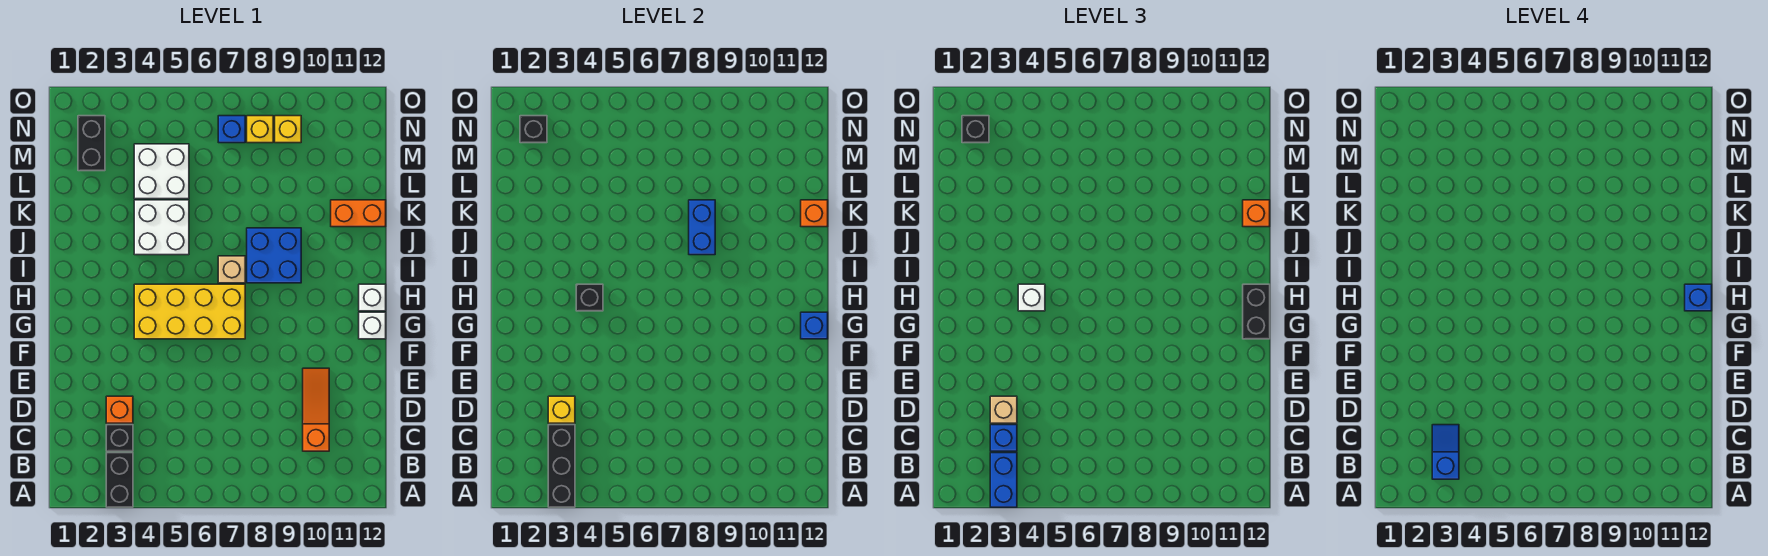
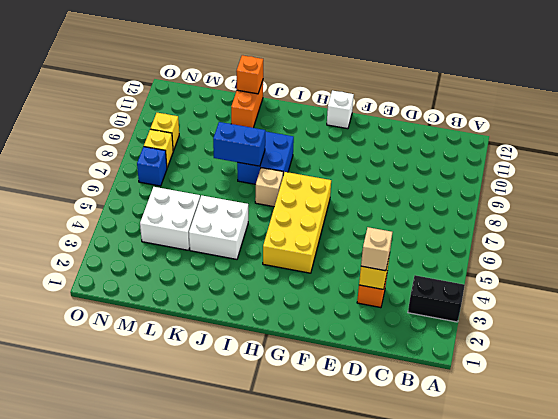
none -> black 1x1 brick [106,425,133,451]
none -> orange 1x3 slope [303,368,329,451]
none -> white 1x1 brick [359,284,386,311]
none -> black 1x2 brick [78,116,105,171]

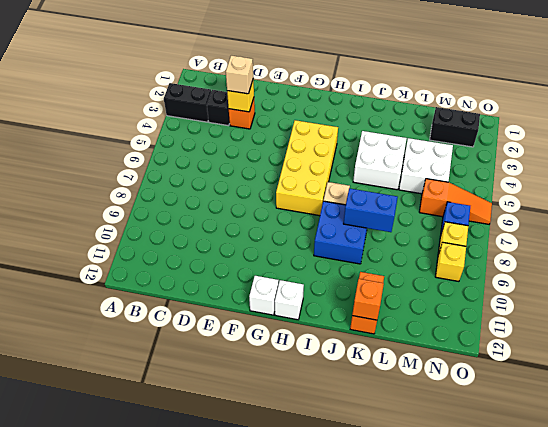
orange 1x3 slope [420,179,492,224] -> orange 1x3 slope moved to [303,368,329,451]
none -> black 1x3 brick [548,425,575,507]
none -> blue 1x1 brick [801,312,828,339]
none -> black 1x1 brick [576,284,603,311]
none -> black 1x1 brick [520,116,547,143]

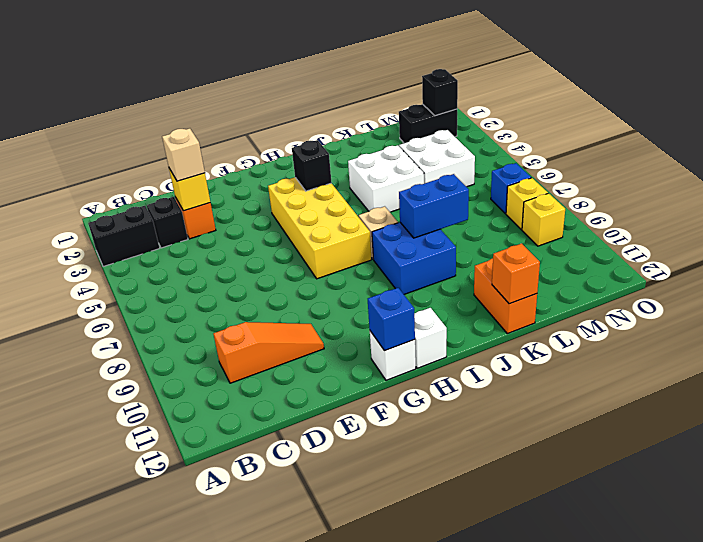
none -> black 1x3 brick [548,425,575,507]
none -> blue 1x2 brick [990,453,1017,507]
none -> blue 1x1 brick [990,425,1017,451]
none -> black 1x2 brick [1243,284,1270,339]

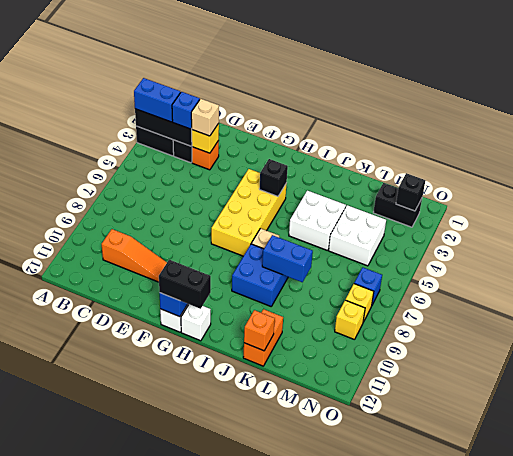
none -> white 1x1 brick [1018,284,1045,311]
none -> orange 1x1 brick [1243,200,1270,227]
none -> black 1x1 brick [962,116,989,143]
none -> blue 1x2 slope [1432,425,1459,479]

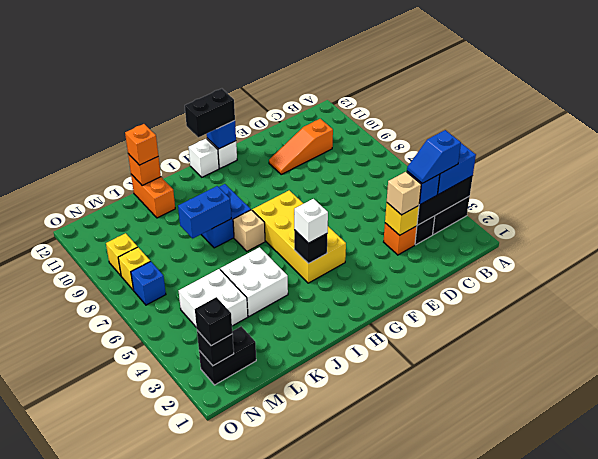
none -> blue 1x1 brick [1685,284,1712,311]

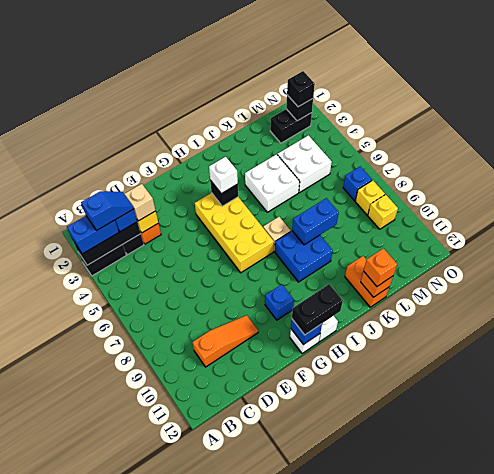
blue 1x1 brick [265,285,294,320] -> blue 1x1 brick moved to [1685,284,1712,311]

